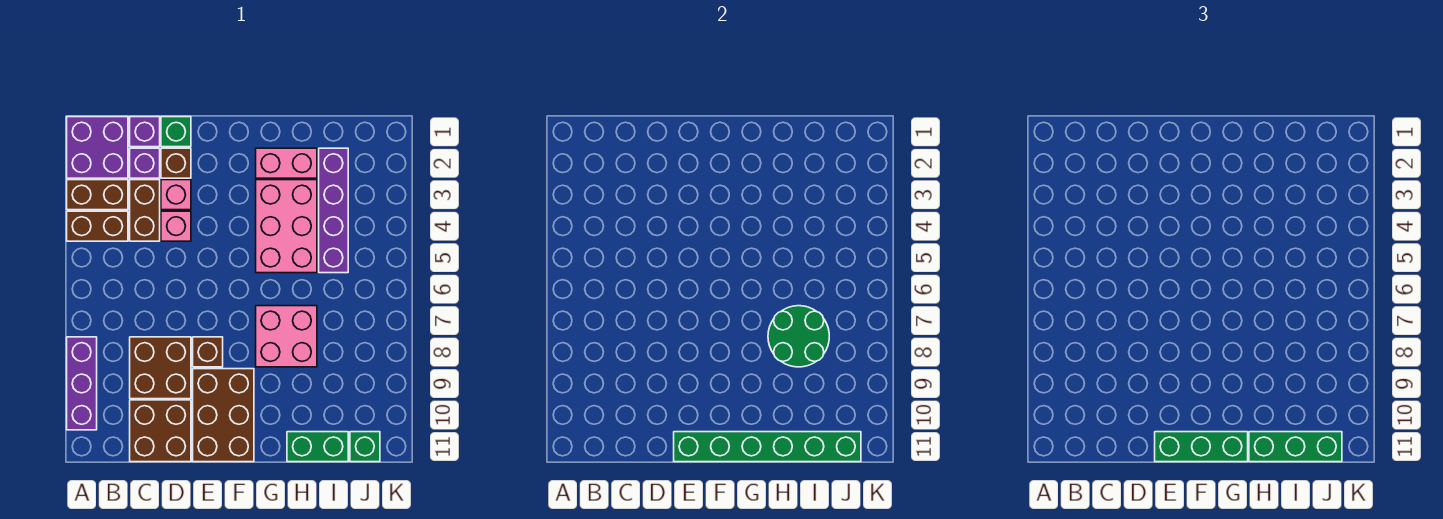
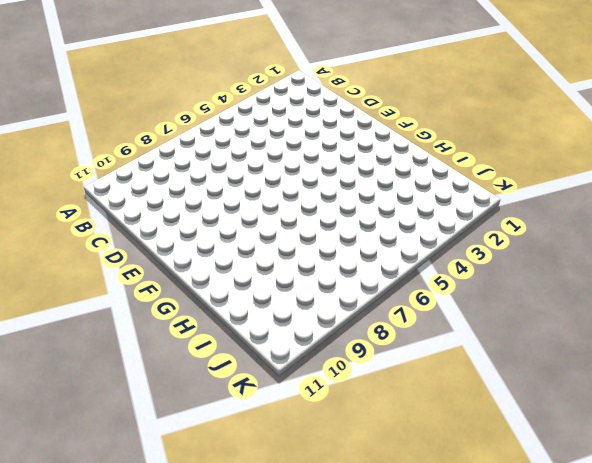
none -> purple 2x2 brick [67,117,128,178]
none -> brown 1x2 brick [67,180,128,210]
none -> brown 1x2 brick [67,211,128,241]

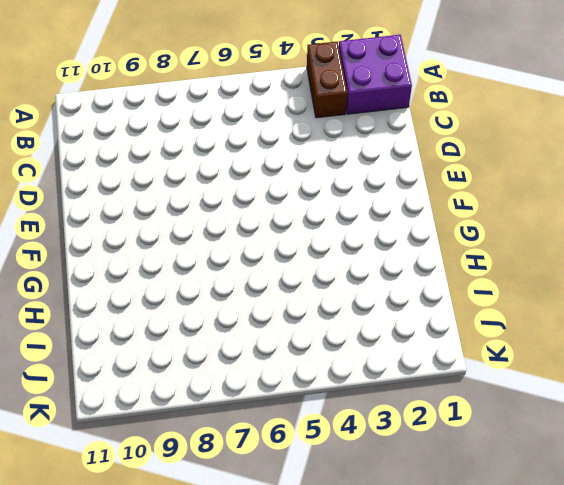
none -> brown 1x2 brick [67,211,128,241]
none -> purple 1x3 brick [67,337,97,430]
none -> purple 1x1 brick [130,117,160,147]

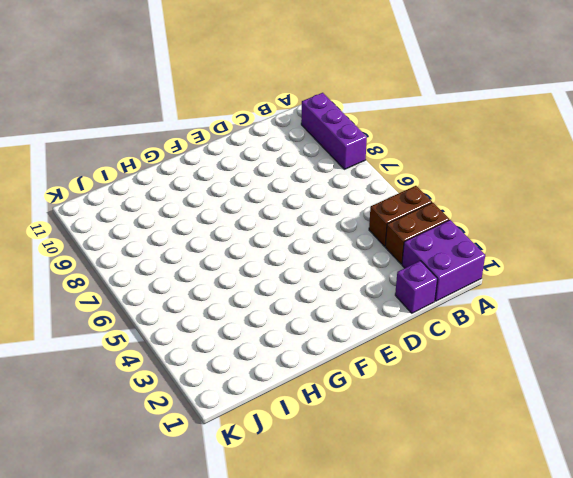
none -> purple 1x1 brick [130,148,160,178]
none -> brown 1x2 brick [130,180,160,241]
none -> brown 2x2 brick [130,337,191,399]

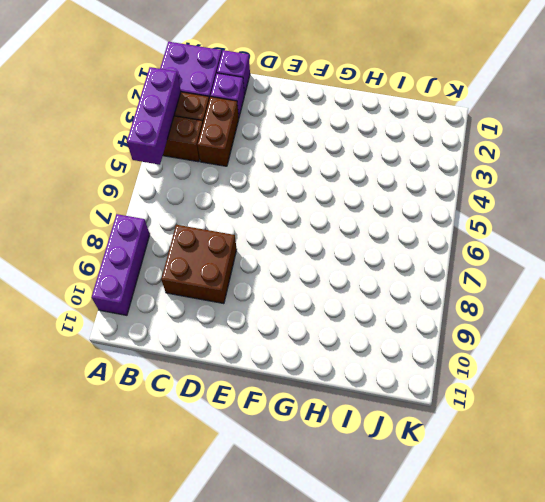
purple 1x3 brick [127,67,181,165] -> none
none -> brown 2x2 brick [130,400,191,462]
none -> green 1x1 brick [161,117,191,147]
none -> brown 1x1 brick [161,148,191,178]

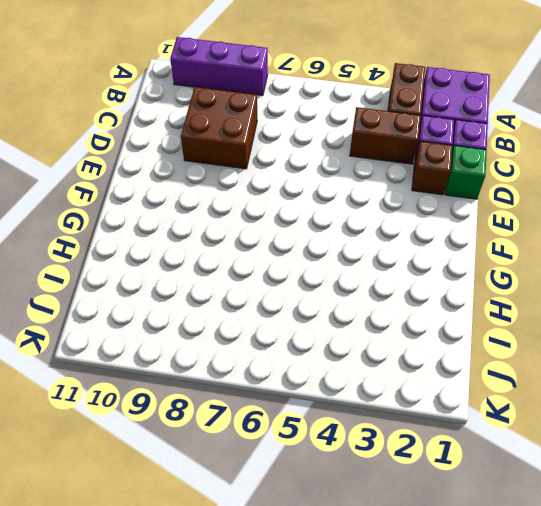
none -> brown 1x2 brick [67,211,128,241]
none -> brown 2x2 brick [130,400,191,462]
none -> pink 1x1 brick [161,180,191,210]

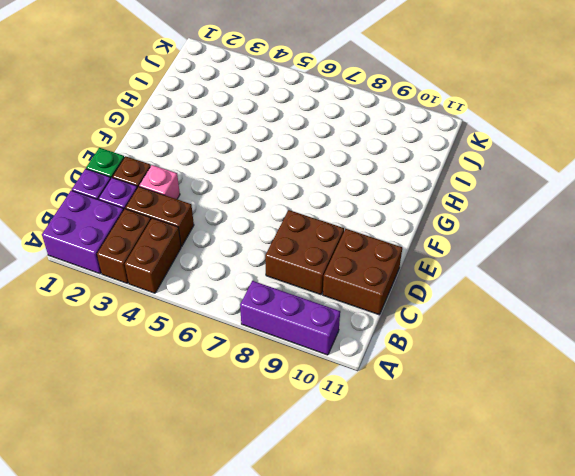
none -> pink 1x1 brick [161,211,191,241]
none -> brown 1x1 brick [193,337,223,367]
none -> brown 2x3 brick [193,369,254,462]

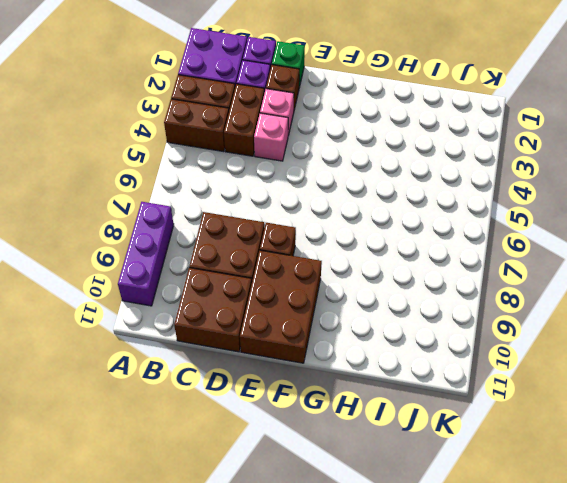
none -> pink 1x2 brick [256,148,317,178]
none -> pink 2x3 brick [256,180,317,273]
none -> pink 2x2 brick [256,306,317,367]

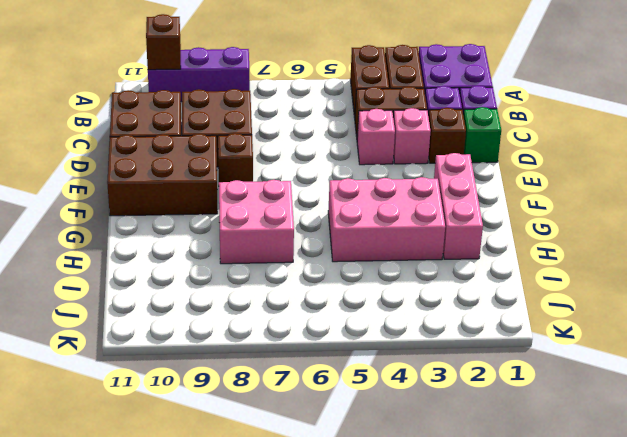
brown 1x1 brick [146,14,181,70] -> none
pink 1x3 brick [434,153,483,259] -> pink 1x2 brick [256,148,317,178]
none -> green 1x2 brick [287,432,348,462]
none -> purple 1x4 brick [319,148,348,273]
none -> green 1x1 brick [350,432,380,462]

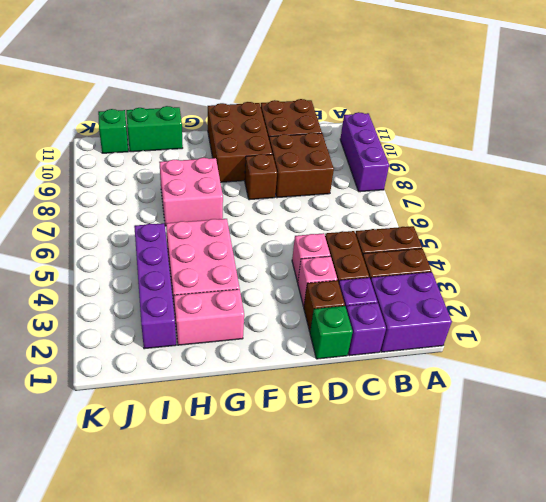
none -> green 1x6 brick [674,432,861,462]
none -> green 2x2 round brick [768,306,829,367]
none -> green 1x3 brick [1155,432,1248,462]

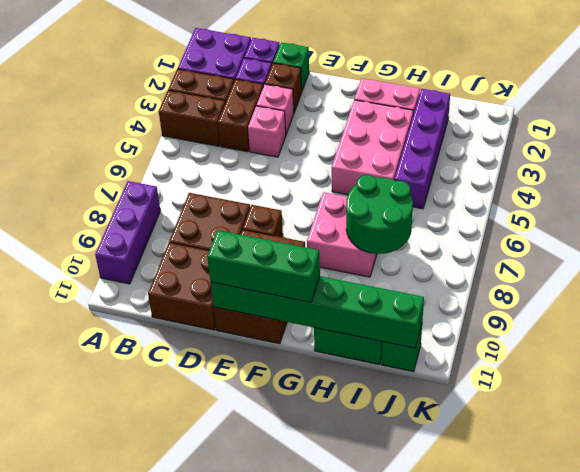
none -> green 1x3 brick [1249,432,1342,462]

